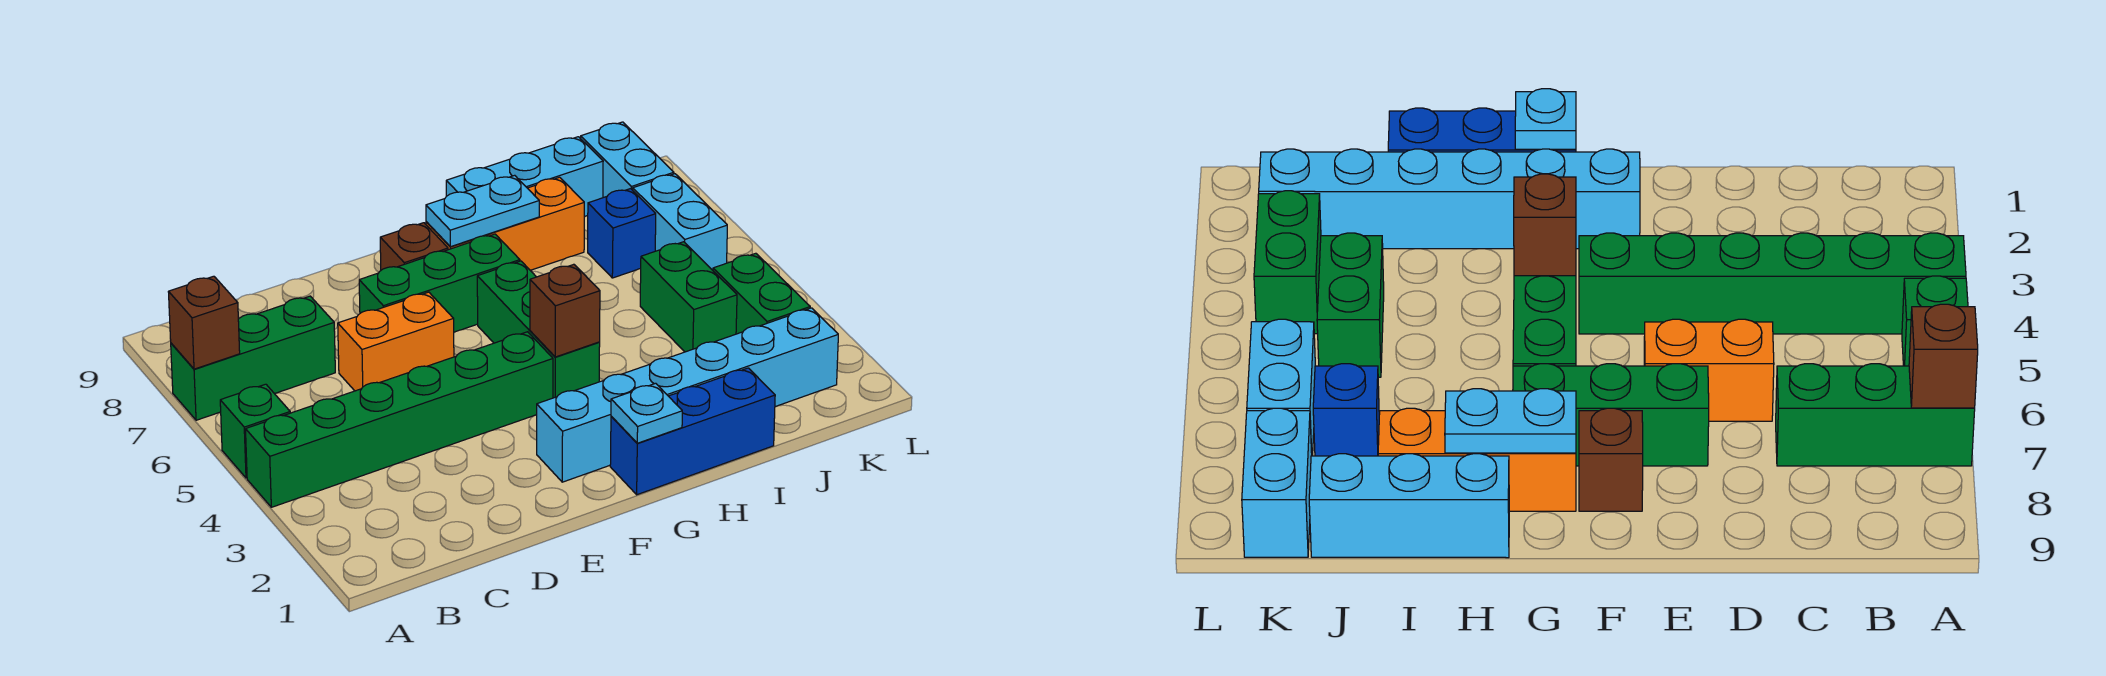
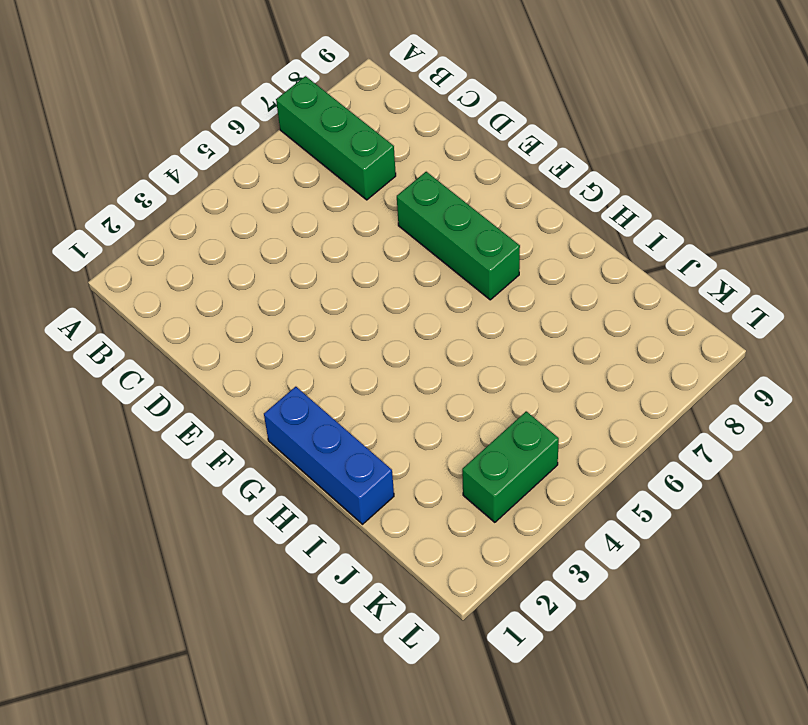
none -> green 1x6 brick [246,332,553,507]
none -> green 1x1 brick [220,384,290,478]
none -> orange 1x2 brick [338,292,454,391]

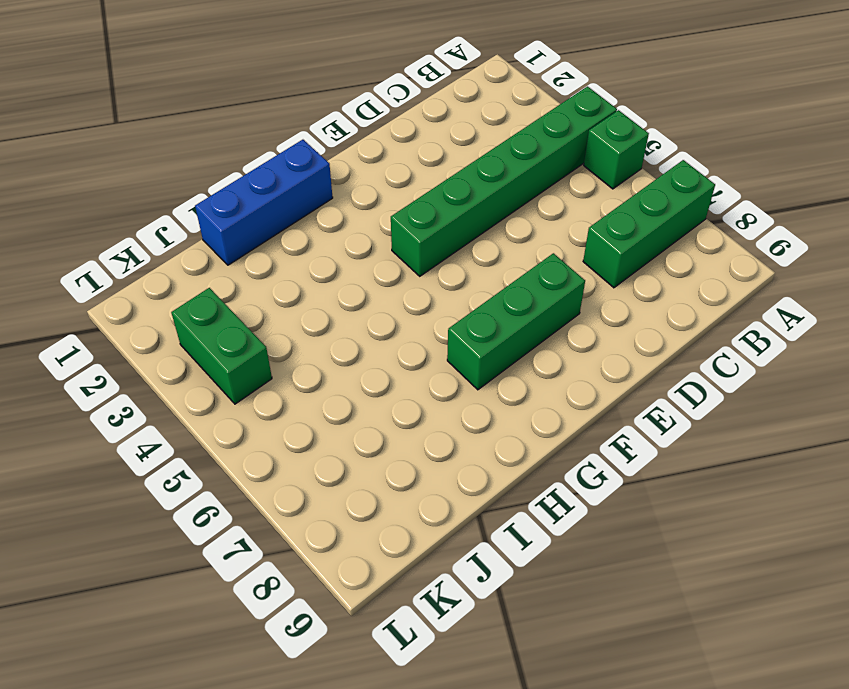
none -> orange 1x2 brick [338,292,454,391]
none -> cyan 1x6 brick [537,308,838,482]
none -> brown 1x1 brick [380,223,448,270]

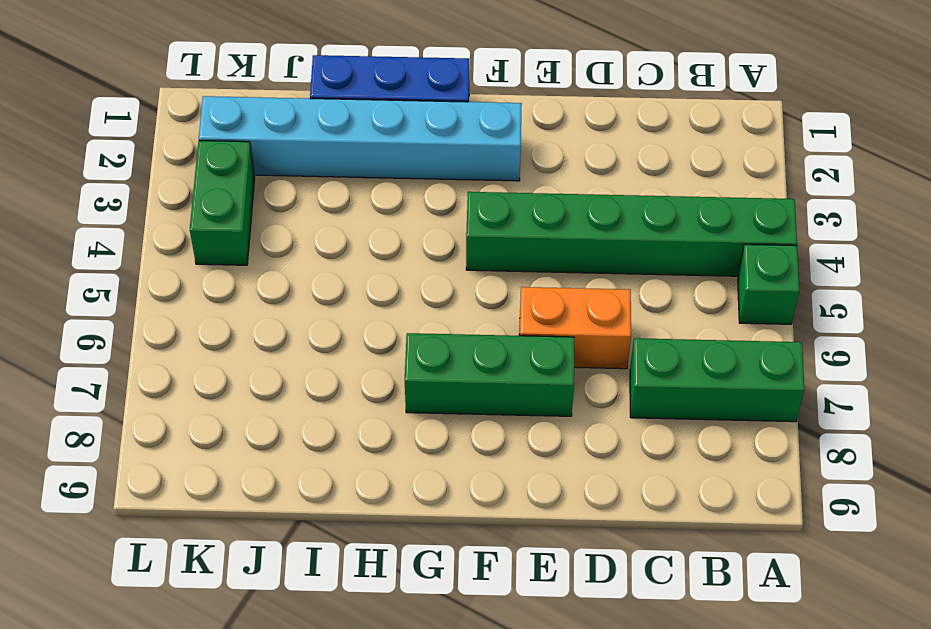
none -> brown 1x1 brick [380,223,448,270]
none -> green 1x3 brick [477,261,600,398]
none -> orange 1x3 brick [426,177,584,270]

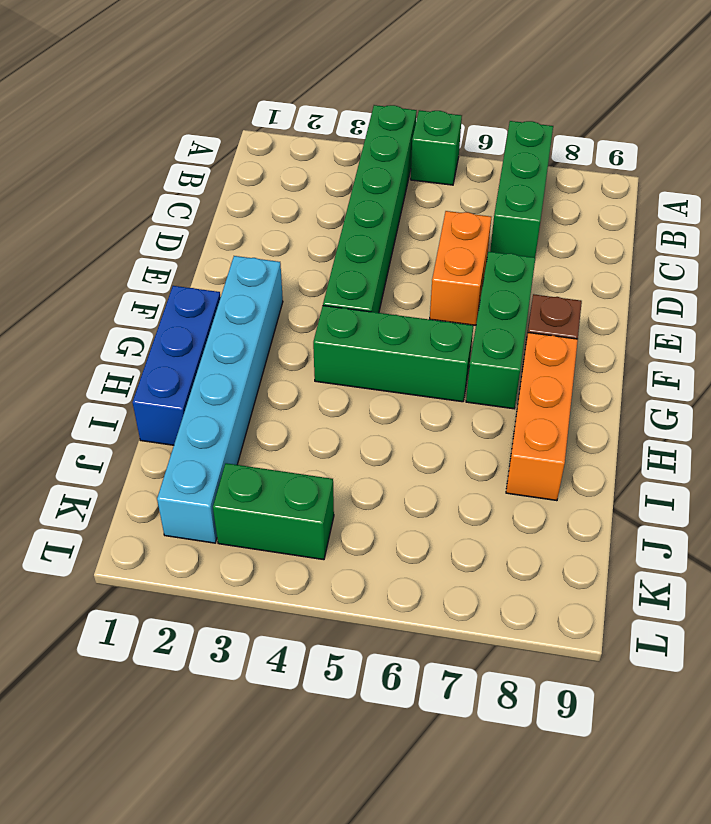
none -> cyan 1x3 brick [446,137,603,217]
none -> green 1x2 brick [640,242,737,352]
none -> blue 1x1 brick [588,189,656,278]

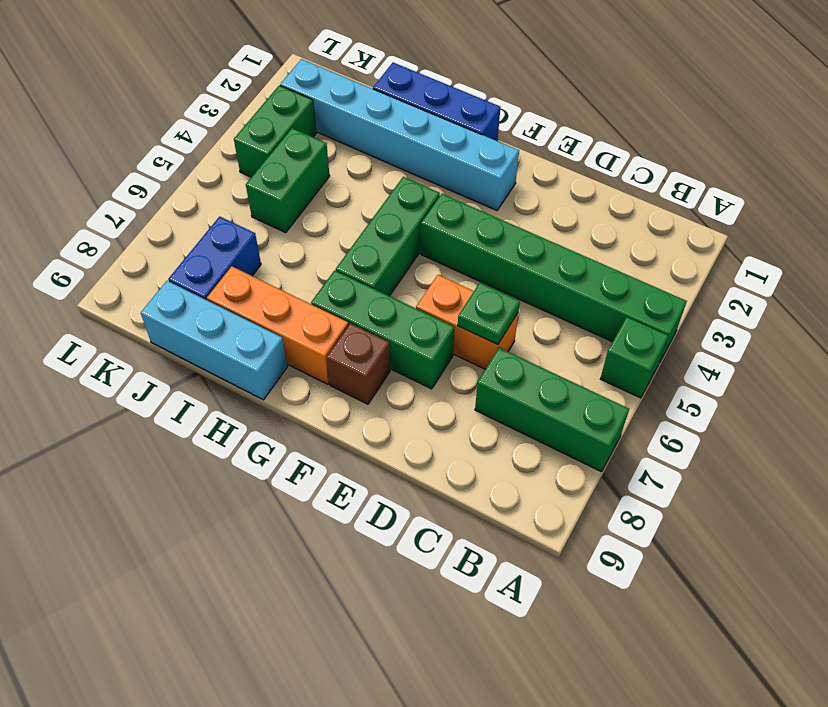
green 1x1 plate [458,283,520,344] -> none
blue 1x2 brick [168,217,261,300] -> blue 1x1 brick [588,189,656,278]
none -> cyan 1x2 brick [633,174,727,270]
none -> cyan 1x2 brick [581,122,674,198]
none -> brown 1x1 brick [169,276,240,369]

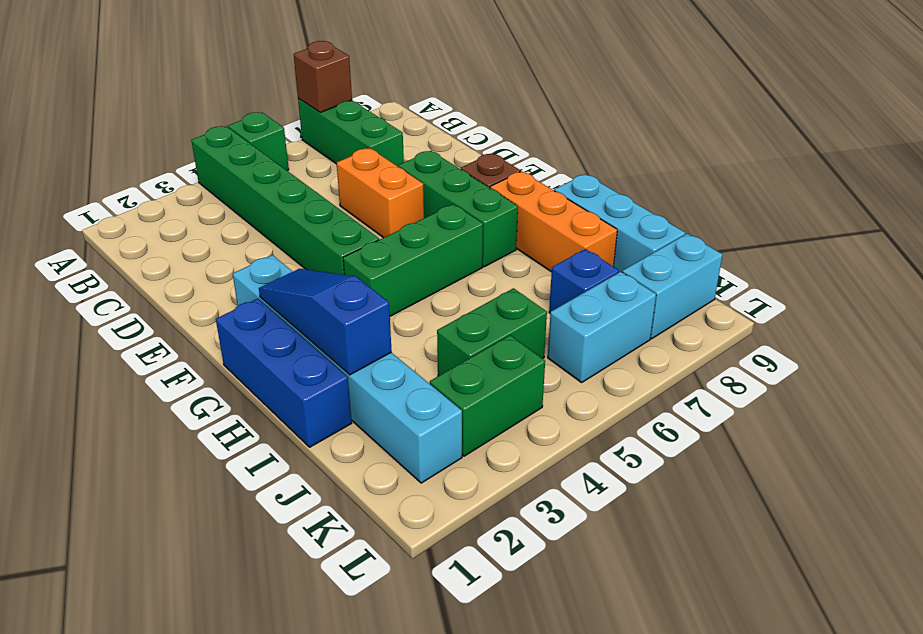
blue 1x3 slope [259,269,392,375] -> none
none -> cyan 1x1 plate [611,383,682,443]
none -> brown 1x1 brick [530,264,600,357]
none -> cyan 1x2 plate [426,175,539,247]

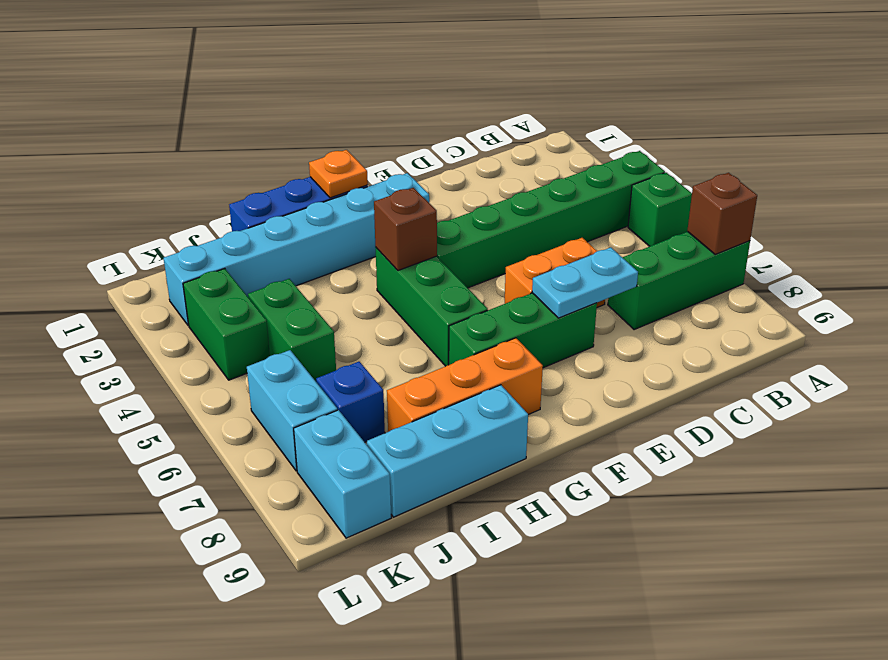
cyan 1x2 plate [532,247,638,318] -> cyan 1x2 plate moved to [426,175,539,247]
orange 1x1 plate [309,150,368,198] -> cyan 1x1 plate [611,383,682,443]
none -> brown 1x1 brick [380,223,448,270]

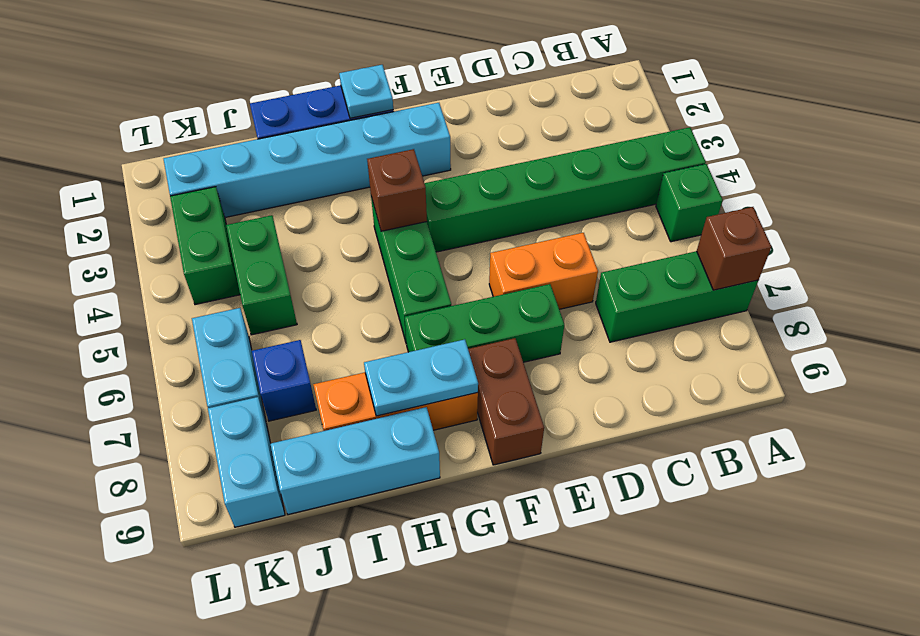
brown 1x2 brick [468,338,544,465] -> brown 1x1 brick [380,223,448,270]

